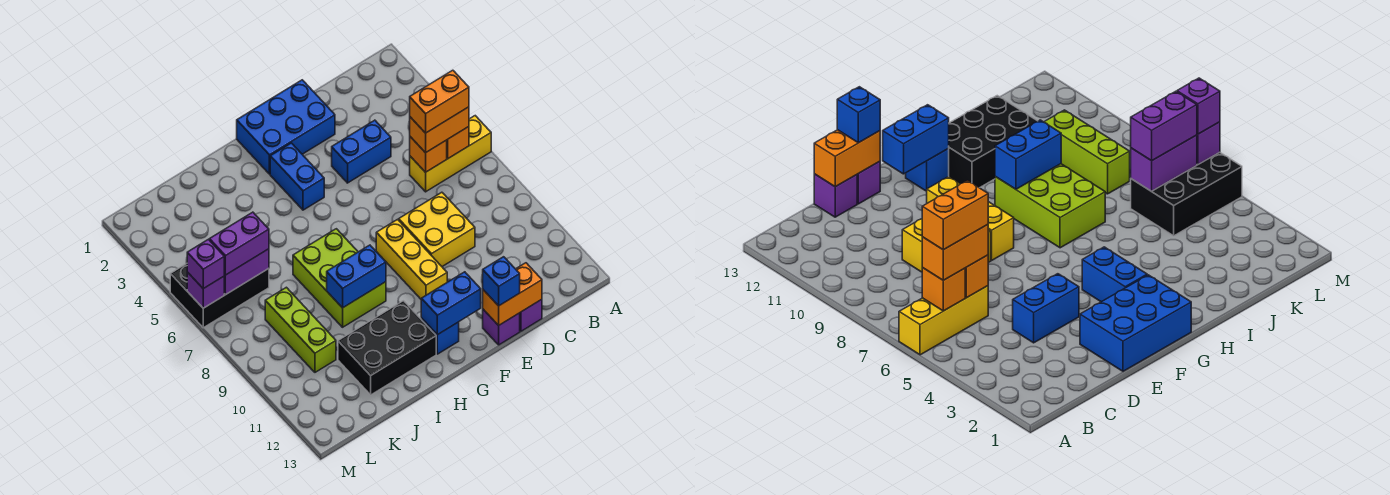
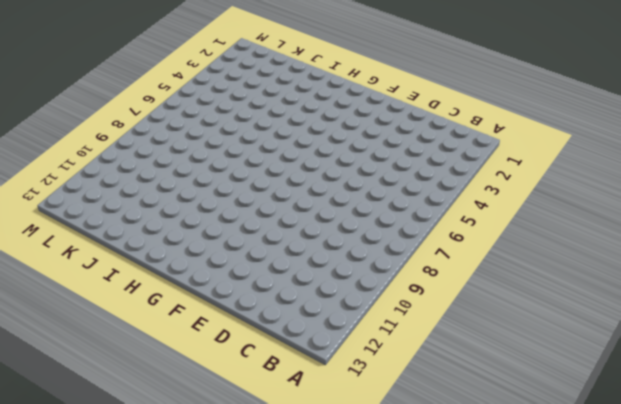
none -> yellow 1x3 brick [410,116,491,192]
none -> blue 1x2 brick [332,120,391,183]
none -> yellow 2x2 brick [399,192,475,266]

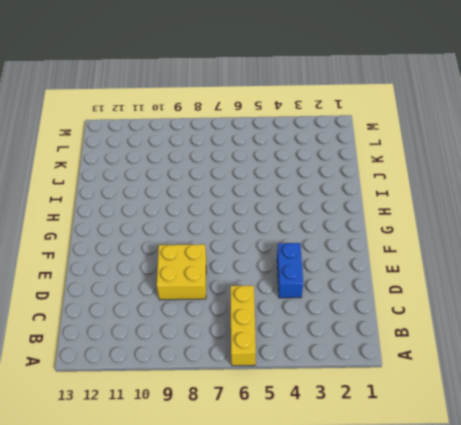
none -> purple 1x1 brick [520,299,542,331]
none -> blue 2x3 brick [237,80,335,174]
none -> purple 1x1 brick [483,309,520,345]

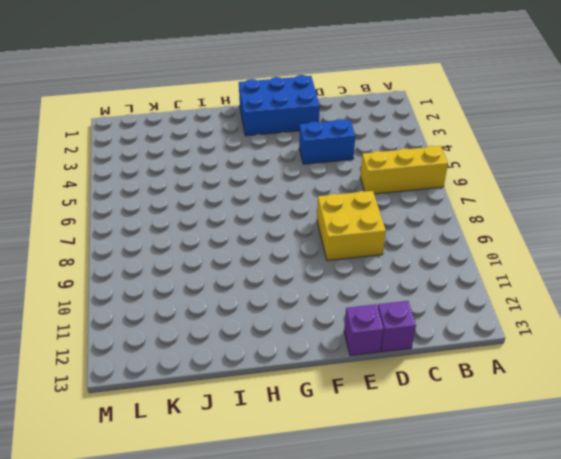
none -> yellow 1x3 brick [376,220,447,299]
none -> blue 1x2 brick [270,143,324,210]
none -> blue 1x1 brick [421,318,459,354]

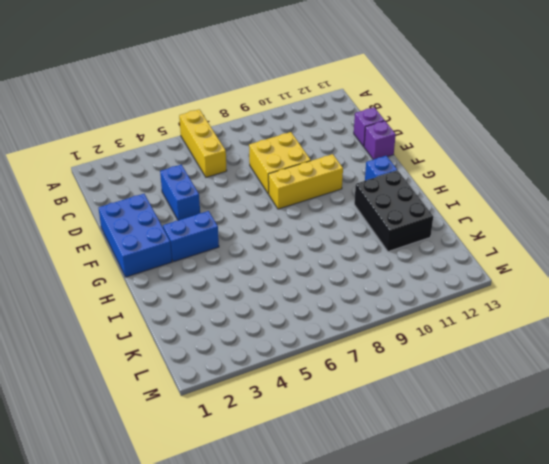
none -> lime 2x3 brick [293,229,386,327]
none -> black 2x3 brick [170,263,269,328]
none -> lime 1x3 brick [265,287,336,372]

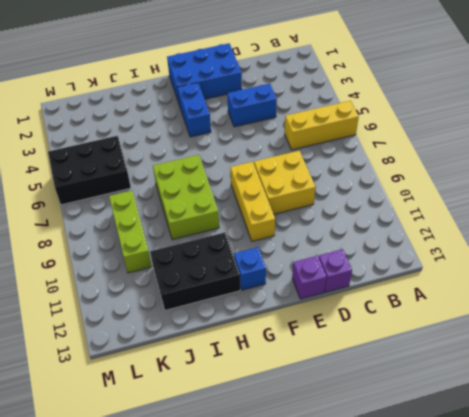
none -> orange 1x1 brick [447,127,469,158]
none -> orange 1x1 brick [410,137,447,172]
none -> orange 1x2 brick [483,263,542,325]

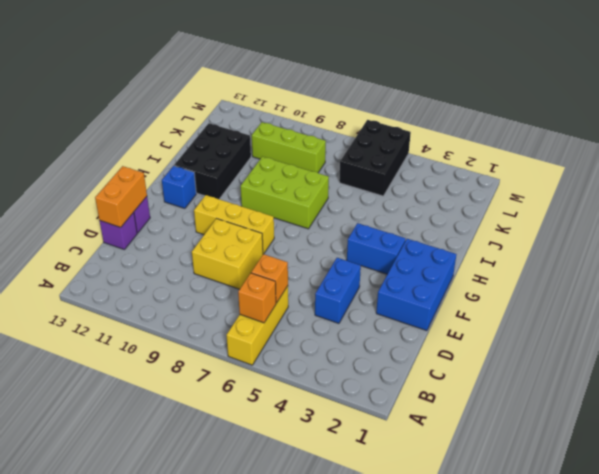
none -> blue 1x2 brick [421,272,481,335]
none -> blue 1x2 brick [327,245,386,308]
none -> purple 1x2 brick [224,249,269,295]

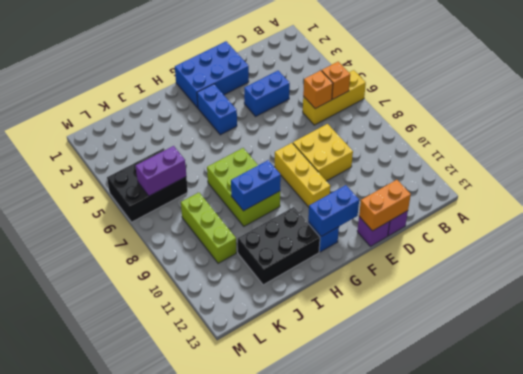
none -> purple 1x1 brick [187,272,224,308]
none -> orange 1x2 brick [410,107,469,153]
none -> blue 1x1 brick [483,257,520,306]

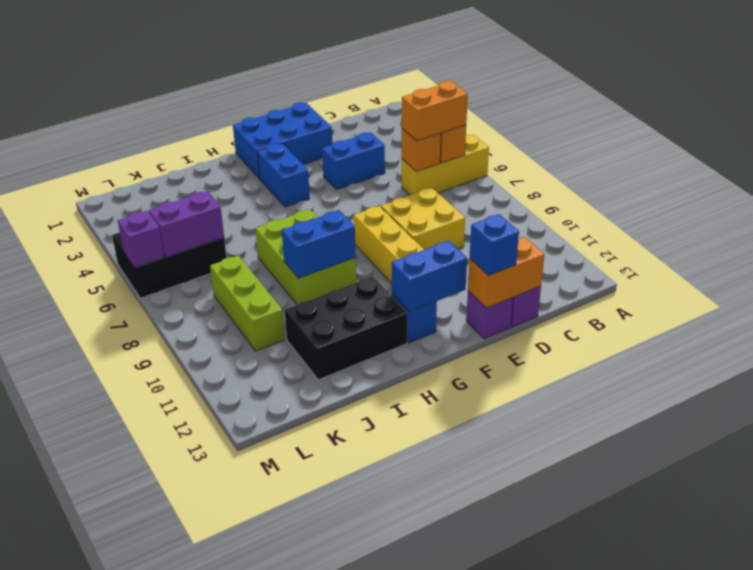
none -> purple 1x2 brick [209,212,269,275]
none -> purple 1x1 brick [187,239,224,289]
none -> orange 1x2 brick [410,70,469,133]

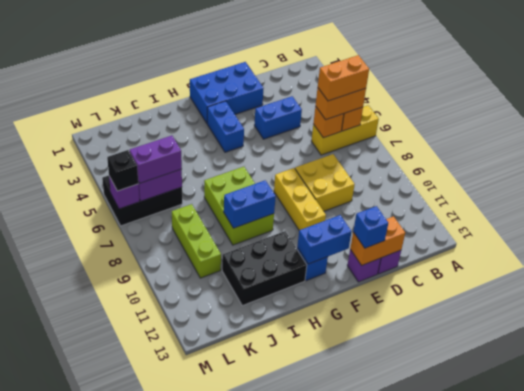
black 1x1 brick [107,150,138,191] -> purple 1x1 brick [187,239,224,289]

